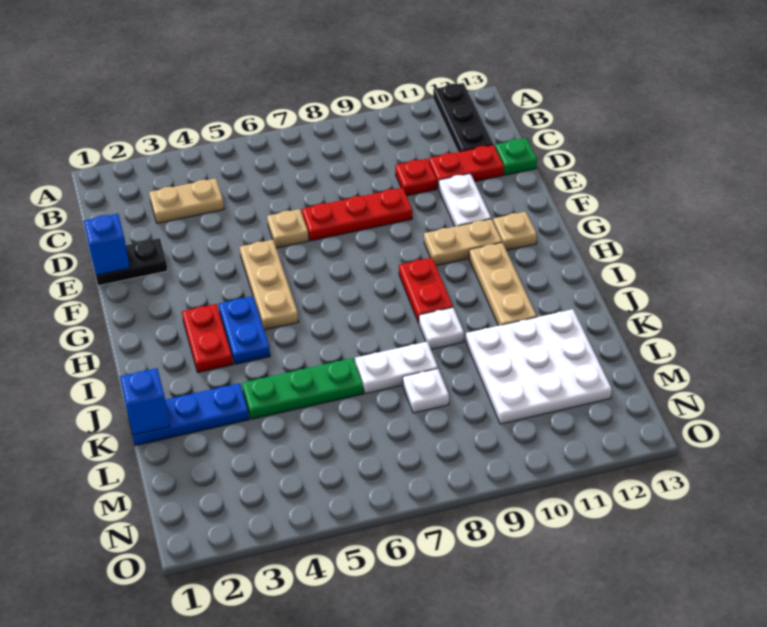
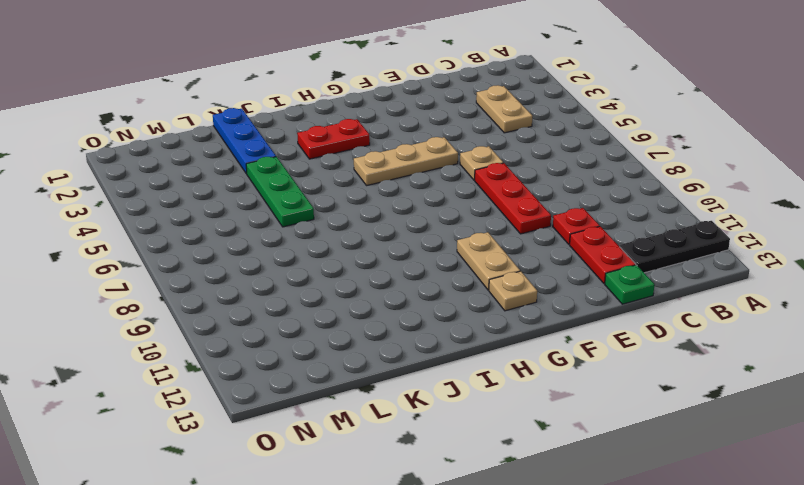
none -> black 1x2 plate [92,238,168,286]
none -> white 1x2 plate [439,174,491,227]
none -> blue 1x2 plate [219,296,270,364]

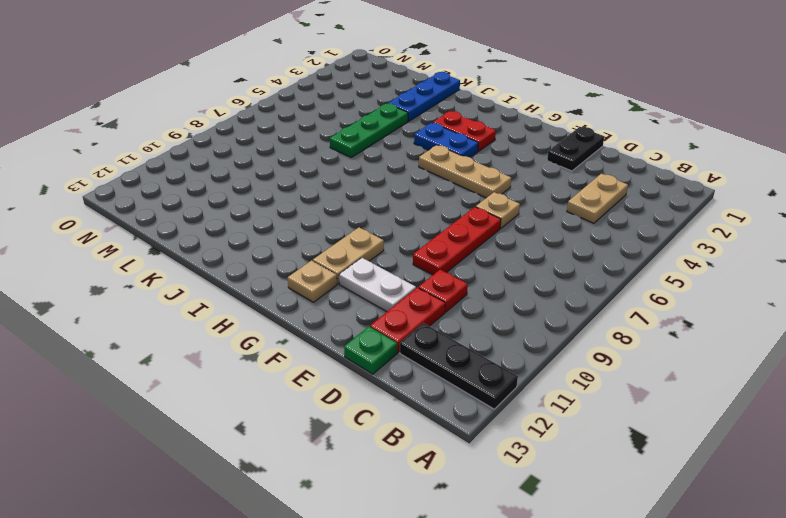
none -> red 1x2 plate [399,258,453,323]
none -> tan 1x3 plate [469,243,537,326]
none -> white 1x1 plate [419,308,464,350]

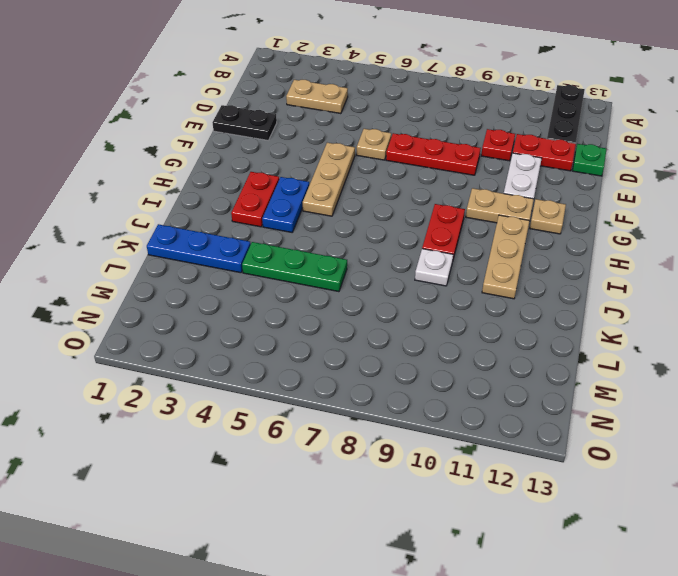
none -> white 1x2 plate [355,342,438,394]
none -> white 3x3 plate [466,309,612,424]
none -> white 1x1 plate [403,369,449,413]

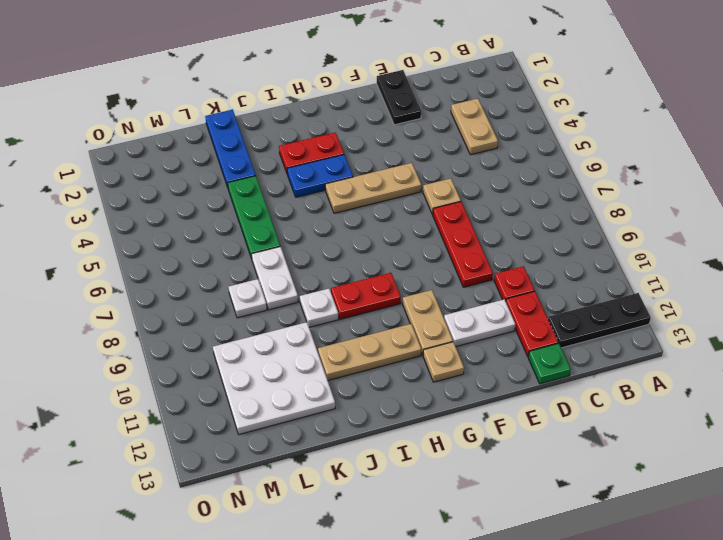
none -> blue 1x1 brick [84,214,130,275]
none -> blue 1x1 brick [120,368,170,435]

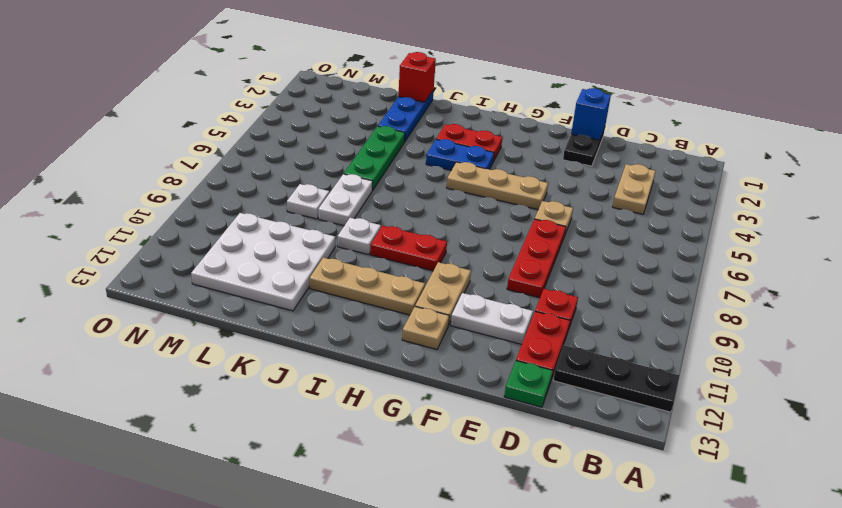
red 1x1 brick [398,52,436,102] -> blue 1x1 brick [120,368,170,435]

